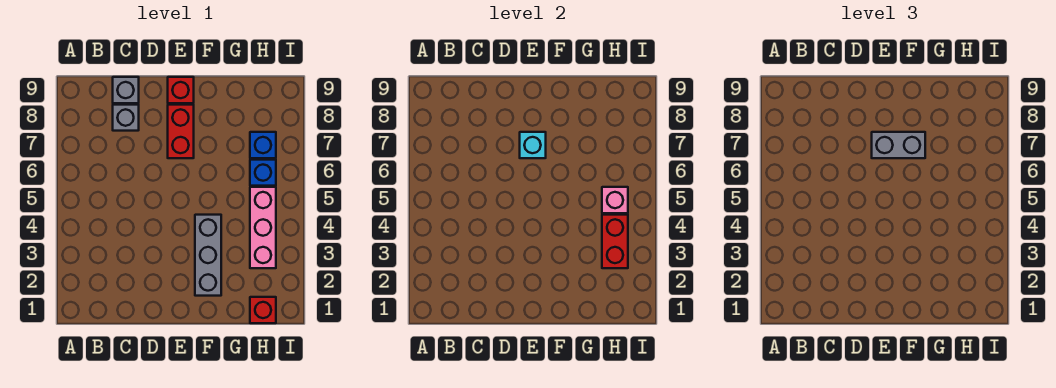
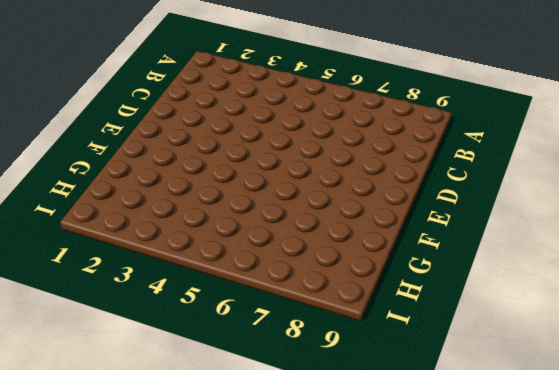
none -> grey 1x1 brick [113,105,139,131]
none -> grey 1x1 brick [113,77,139,103]
none -> red 1x2 brick [168,105,194,158]

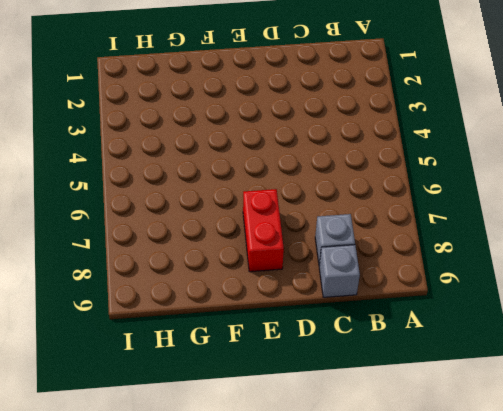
none -> red 1x1 brick [168,77,194,103]
none -> grey 1x3 brick [195,215,221,296]
none -> red 1x1 brick [250,297,276,323]

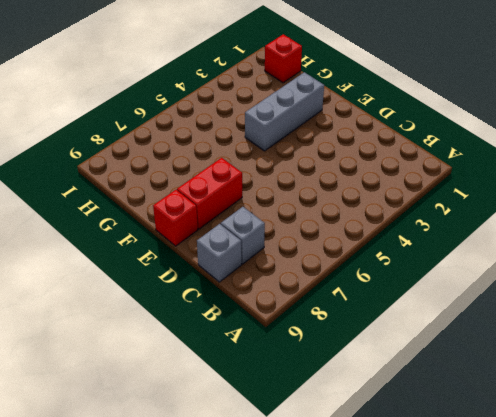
none -> pink 1x3 brick [250,187,276,268]
none -> blue 1x1 brick [250,160,276,186]
none -> blue 1x1 brick [250,132,276,158]

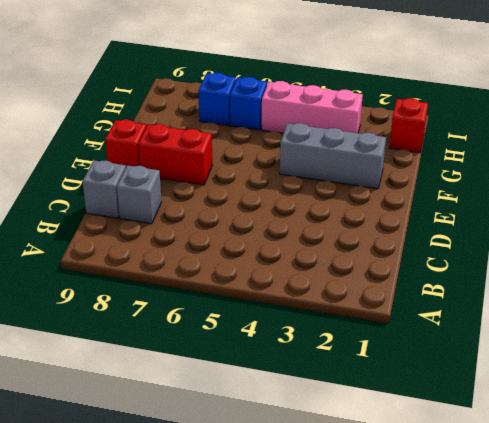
none -> cyan 1x1 brick [520,132,546,158]
none -> red 1x2 brick [602,215,628,268]
none -> pink 1x1 brick [602,187,628,213]

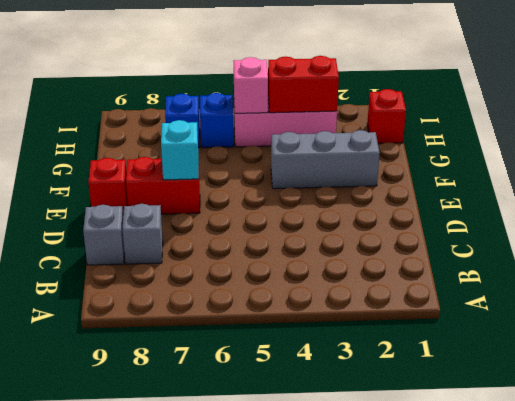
none -> grey 1x2 brick [872,132,925,158]

